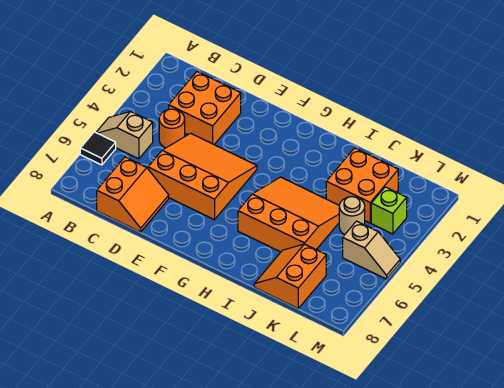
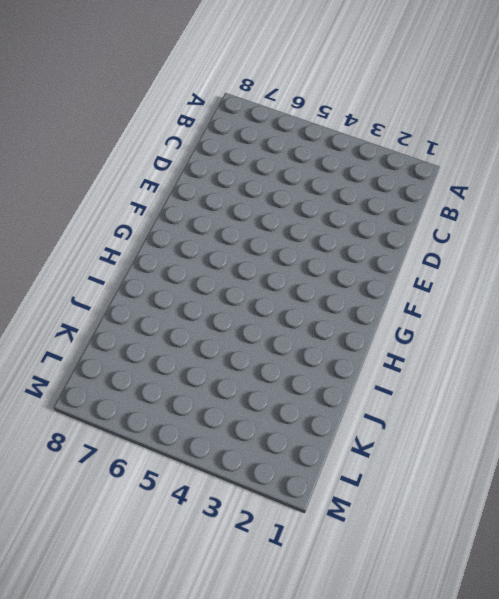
none -> tan 1x2 slope [96,112,153,159]
none -> black 1x1 tile [80,132,116,165]
none -> orange 2x2 brick [169,72,241,145]

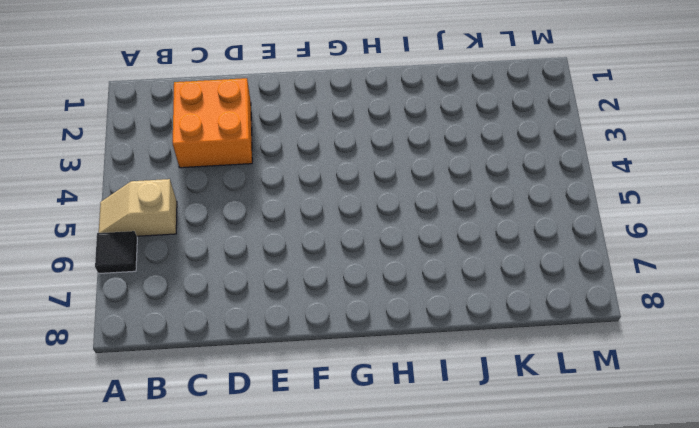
none -> orange 1x1 round brick [159,109,185,148]
none -> orange 2x2 slope [97,157,169,232]
none -> orange 3x3 slope [148,133,257,220]

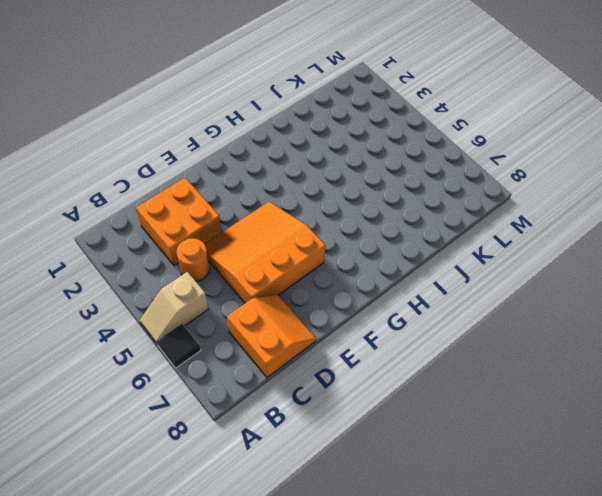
none -> orange 3x3 slope [238,177,339,252]
none -> orange 2x2 brick [326,148,398,223]
none -> orange 2x2 slope [254,244,326,308]

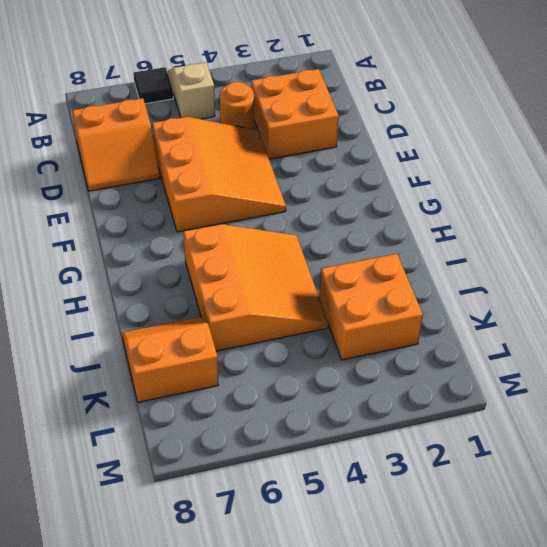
none -> tan 1x1 round brick [339,197,365,235]
none -> lime 1x1 brick [371,187,407,234]
none -> tan 1x2 slope [343,221,400,279]

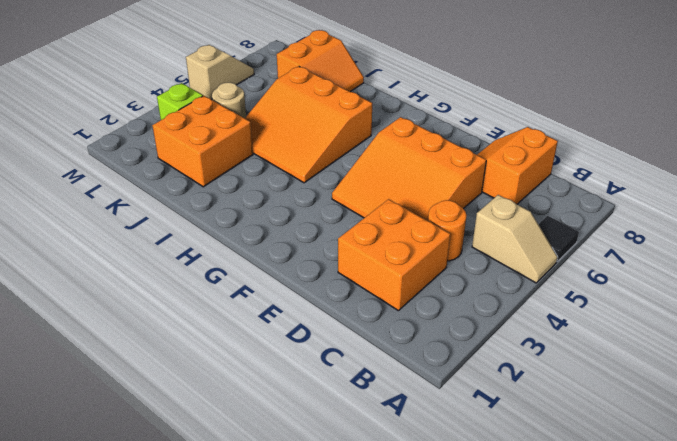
tan 1x2 slope [186,45,254,100] -> tan 1x2 slope turned to [343,221,400,279]

